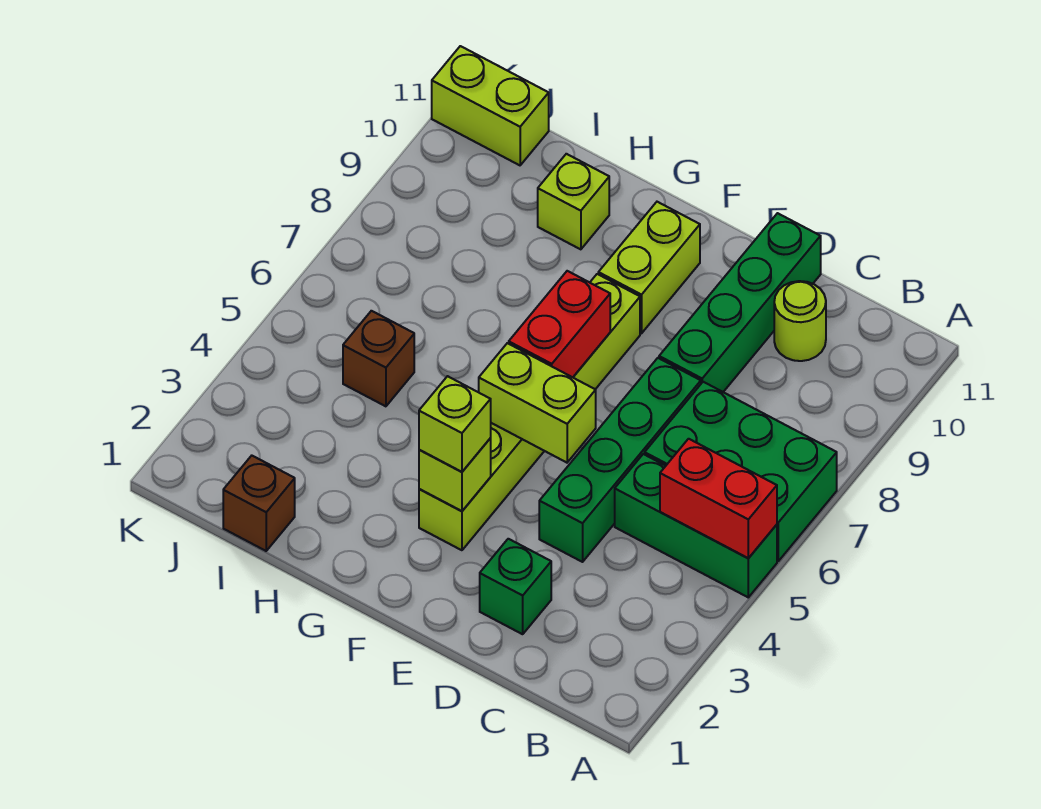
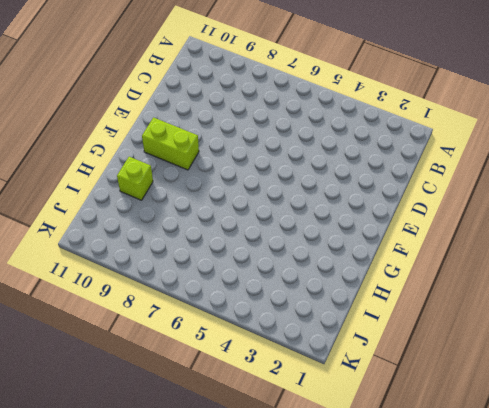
none -> green 1x3 brick [615,454,777,597]
none -> green 2x3 brick [645,382,837,561]
none -> lime 1x1 round brick [774,281,826,361]

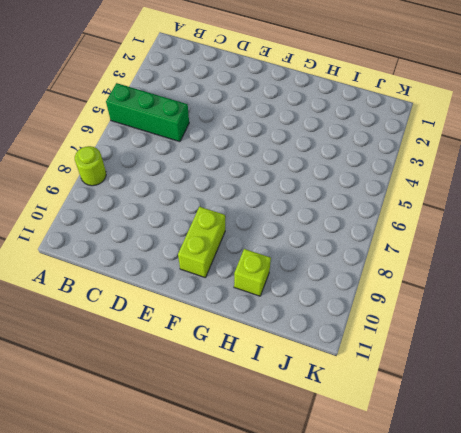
lime 1x1 round brick [75,146,106,186] -> lime 1x1 round brick moved to [774,281,826,361]
none -> green 2x3 brick [645,382,837,561]
none -> green 1x1 brick [480,539,551,634]
none -> green 1x4 brick [539,358,701,562]

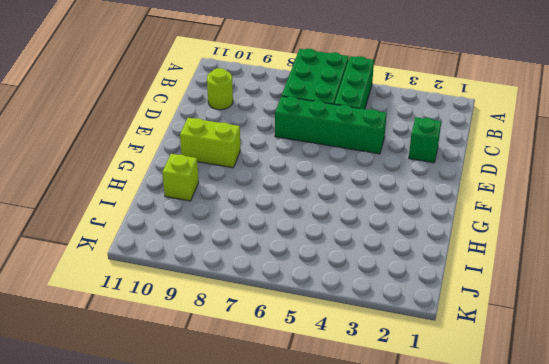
none -> green 1x4 brick [659,213,821,392]
none -> lime 1x6 brick [419,274,640,550]
none -> brown 1x1 brick [223,456,295,551]

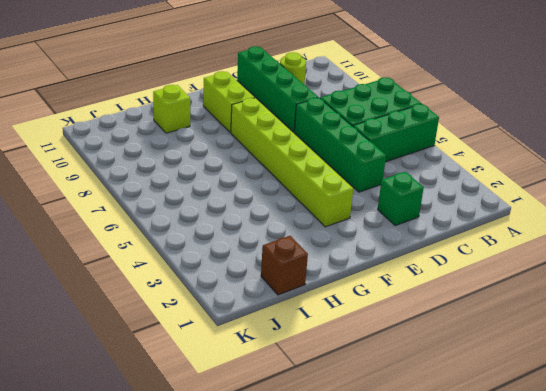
none -> brown 1x1 brick [343,311,414,406]
none -> lime 1x2 brick [432,46,549,165]
none -> red 1x2 brick [660,439,777,558]

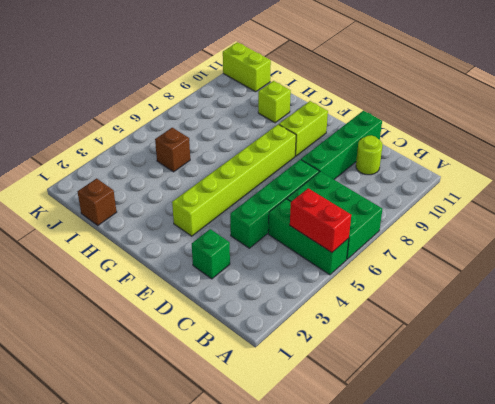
none -> lime 1x2 brick [479,343,596,463]
none -> lime 1x1 brick [419,438,491,511]
none -> red 1x2 brick [509,271,610,377]

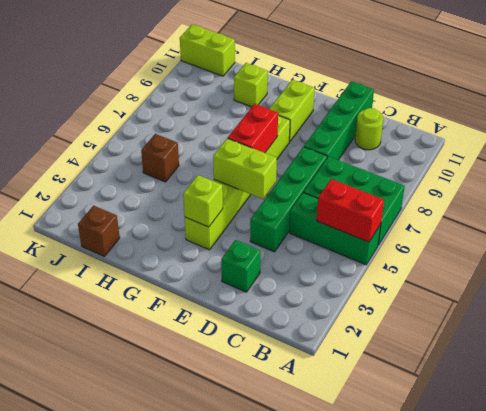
none -> lime 1x1 brick [419,376,491,472]

